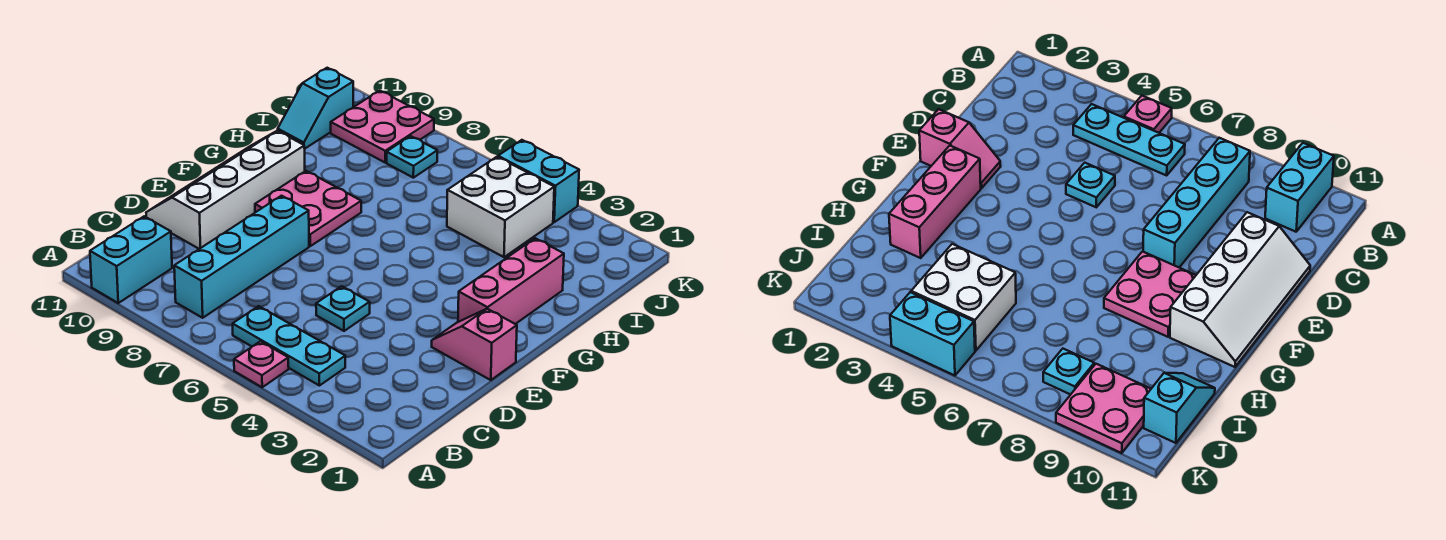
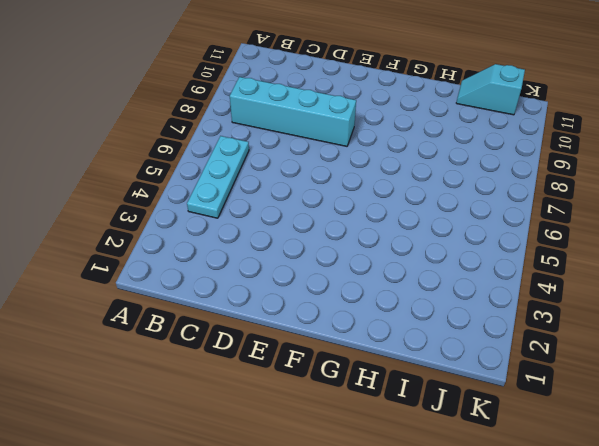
none -> pink 1x1 plate [234,341,289,387]
none -> cyan 1x2 brick [90,216,172,303]
none -> cyan 1x1 plate [316,286,370,331]

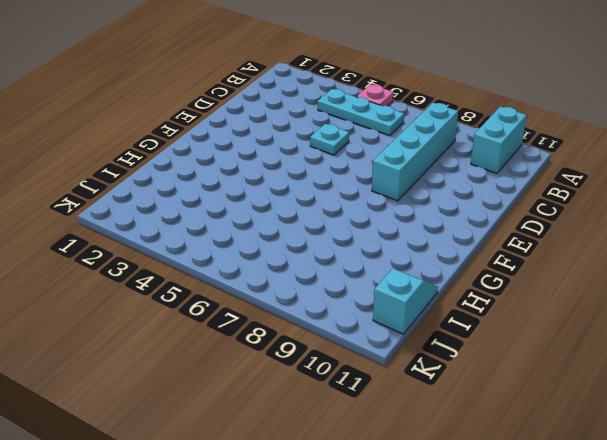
none -> white 2x4 slope [146,131,305,249]
none -> pink 1x2 slope [432,309,517,380]
none -> pink 1x3 brick [458,238,564,324]

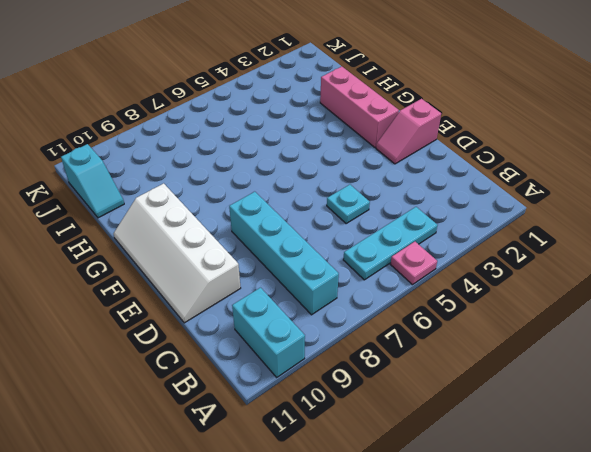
none -> pink 2x2 plate [255,171,361,246]
none -> white 2x2 brick [447,157,554,257]
none -> cyan 1x1 plate [387,136,437,178]

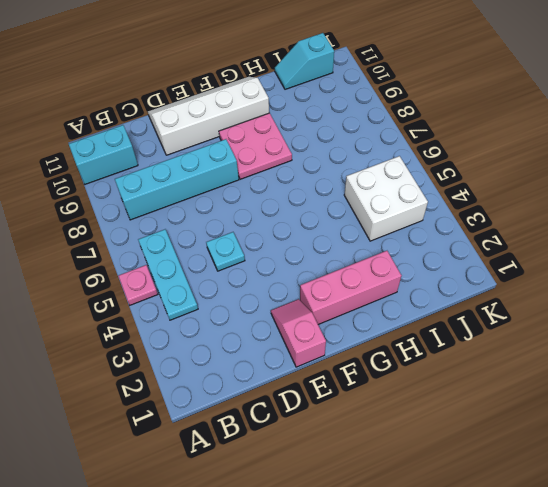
none -> cyan 1x1 plate [387,136,437,178]
none -> pink 2x2 plate [331,91,434,162]
none -> cyan 1x2 brick [498,140,579,222]

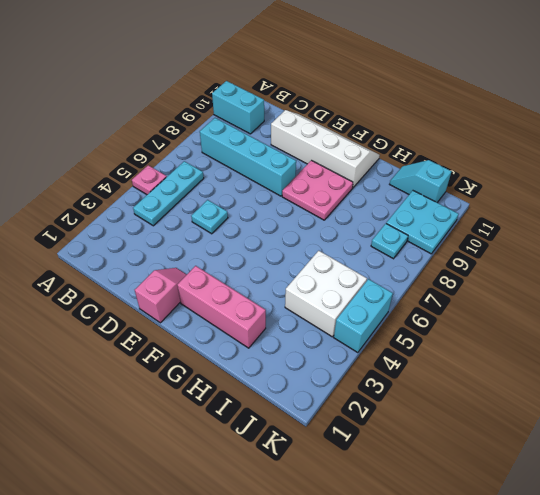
cyan 2x2 plate [386,191,458,254] -> pink 2x2 plate [331,91,434,162]

